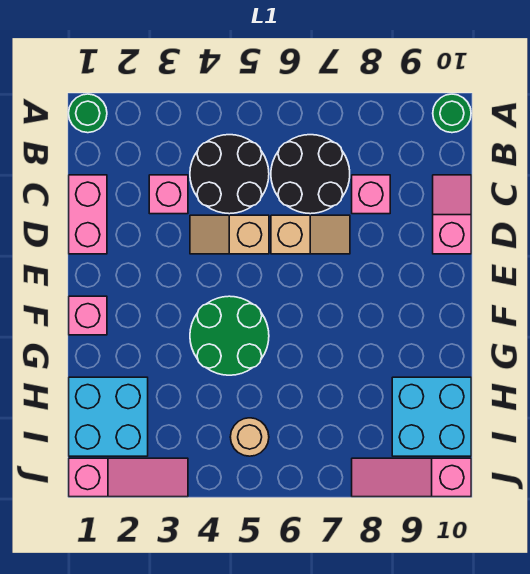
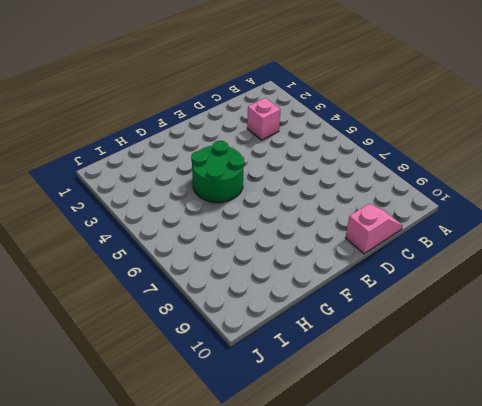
none -> green 1x1 round brick [69,94,107,133]
none -> green 1x1 round brick [433,94,471,133]
none -> black 2x2 round brick [190,135,269,214]

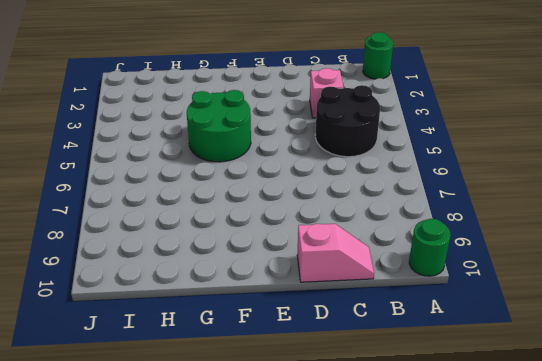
none -> black 2x2 round brick [271,135,350,214]
none -> pink 1x2 brick [69,175,107,254]
none -> pink 1x1 brick [352,175,390,214]

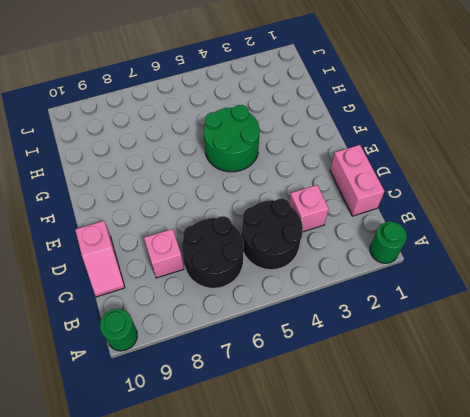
none -> tan 1x2 slope [190,215,269,254]
none -> tan 1x2 slope [271,215,350,254]
none -> pink 1x1 brick [69,296,107,335]

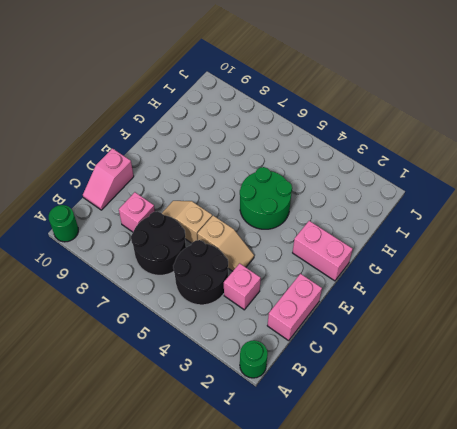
pink 1x2 brick [293,221,353,281] -> pink 1x1 brick [69,296,107,335]
none -> cyan 2x2 brick [69,377,148,456]
none -> cyan 2x2 brick [392,377,471,456]
none -> tan 1x1 round brick [230,418,269,456]

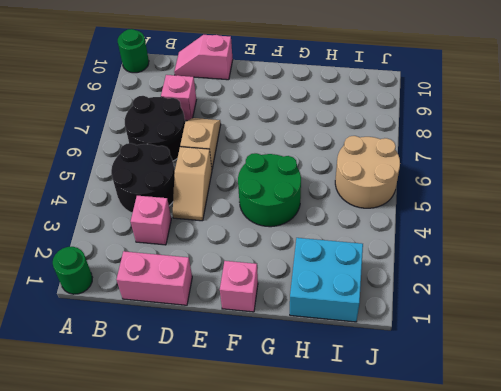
tan 2x2 round brick [335,136,400,208] -> tan 1x1 round brick [230,418,269,456]
none -> cyan 2x2 brick [392,377,471,456]
none -> pink 1x3 slope [69,458,188,497]
none -> pink 1x3 slope [352,458,471,497]

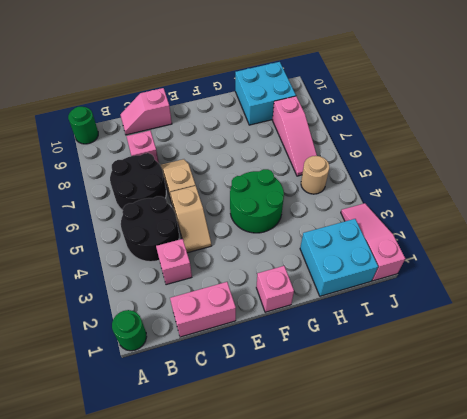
pink 1x3 slope [272,96,317,176] -> pink 1x3 slope moved to [352,458,471,497]

